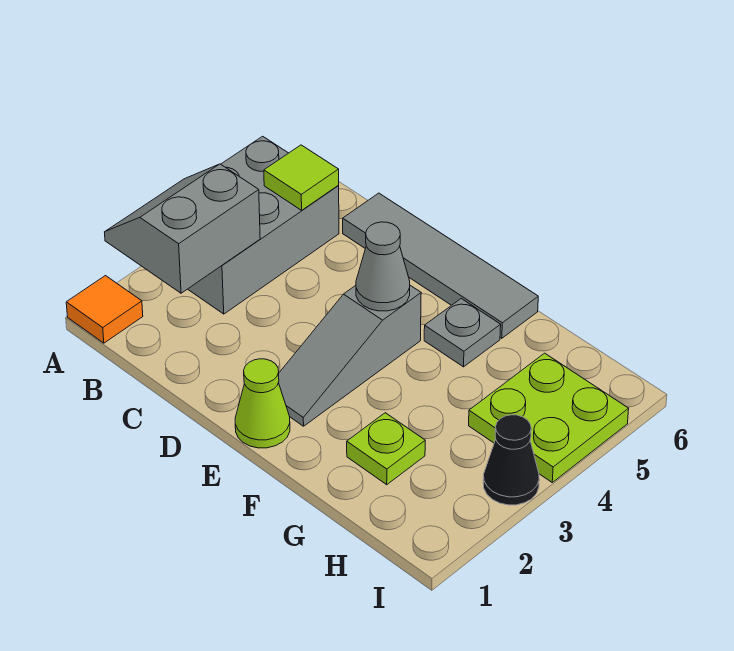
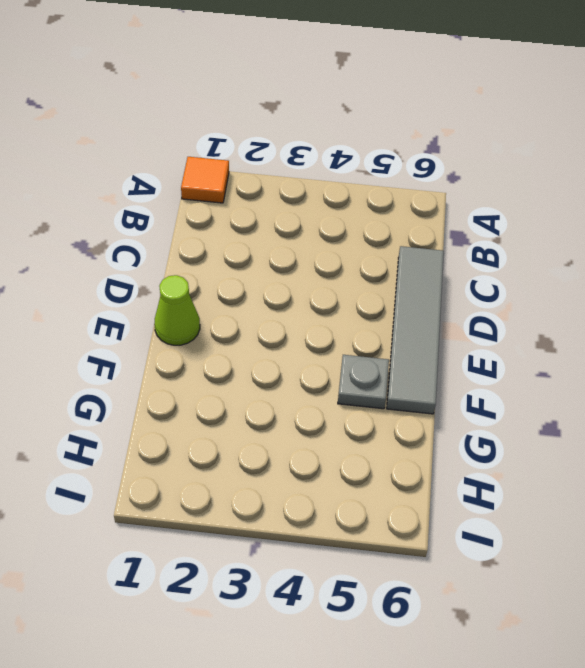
none -> grey 2x3 brick [188,136,339,314]
none -> grey 1x3 slope [278,285,421,426]
none -> lime 1x1 plate [347,413,425,485]

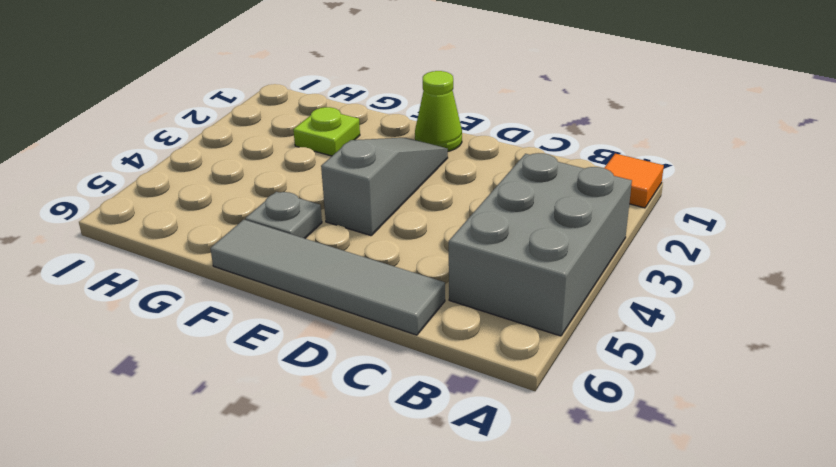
none -> lime 2x2 plate [469,353,629,482]
none -> black 1x1 cone [483,415,539,505]
none -> grey 2x2 slope [105,164,260,293]

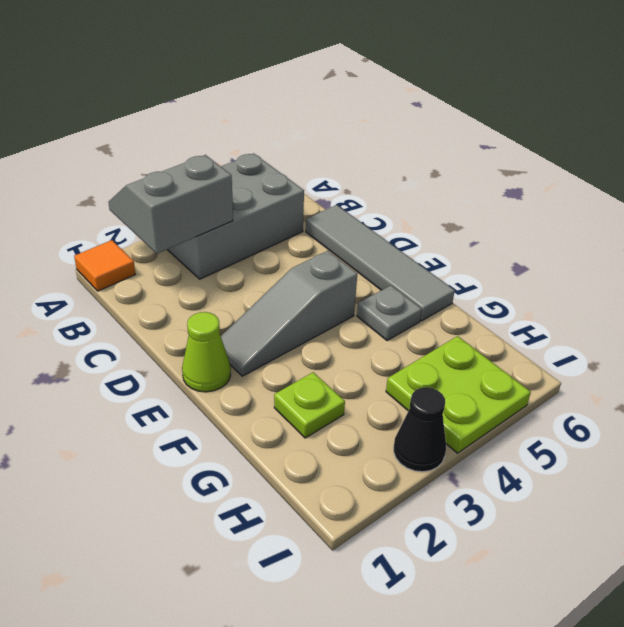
none -> lime 1x1 tile [264,145,339,210]
none -> grey 1x1 cone [356,222,410,311]

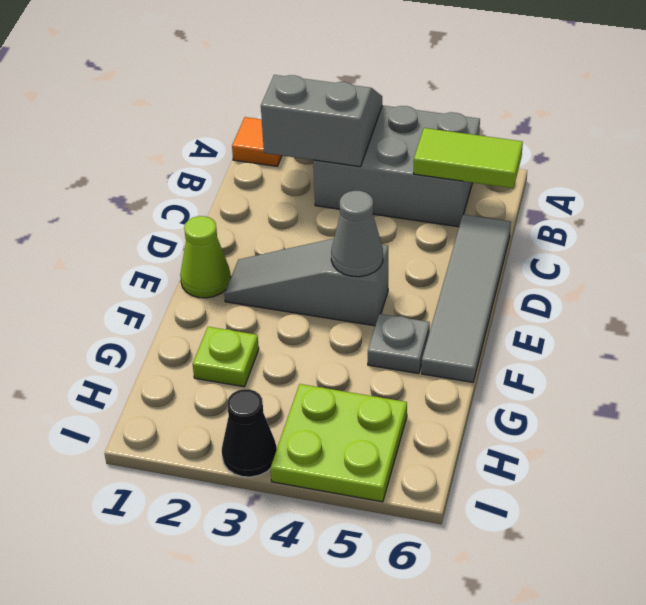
lime 1x2 tile [414,128,523,188] -> lime 1x1 tile [264,145,339,210]

